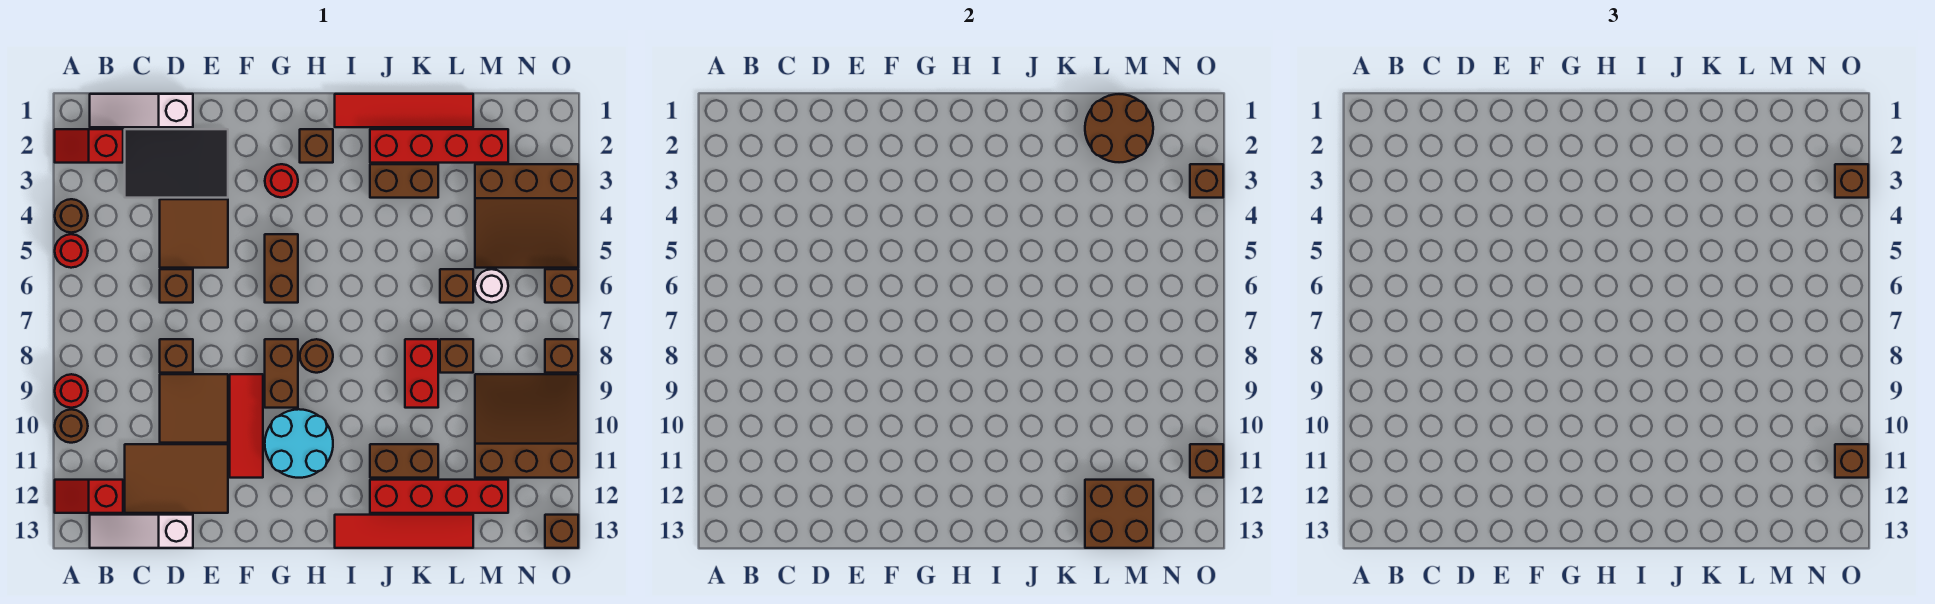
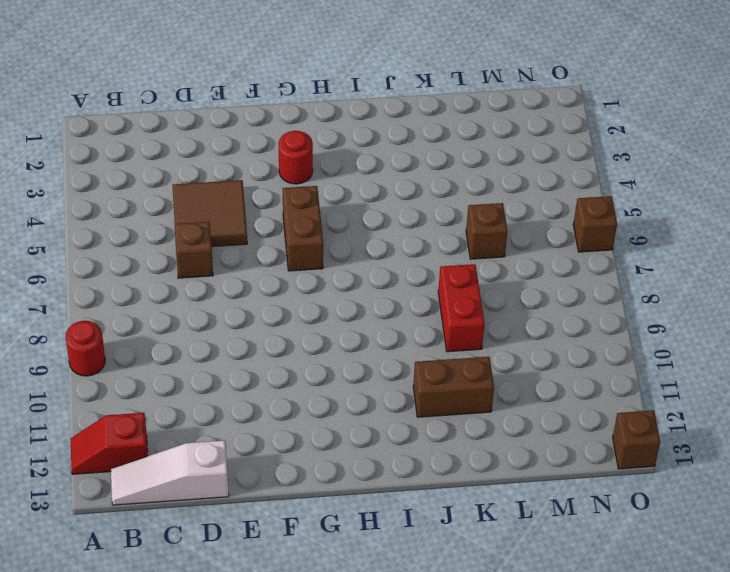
none -> red 1x2 slope [55,129,123,163]
none -> brown 1x1 round brick [55,199,88,233]
none -> red 1x1 round brick [55,234,88,268]
none -> brown 1x1 round brick [55,409,88,443]

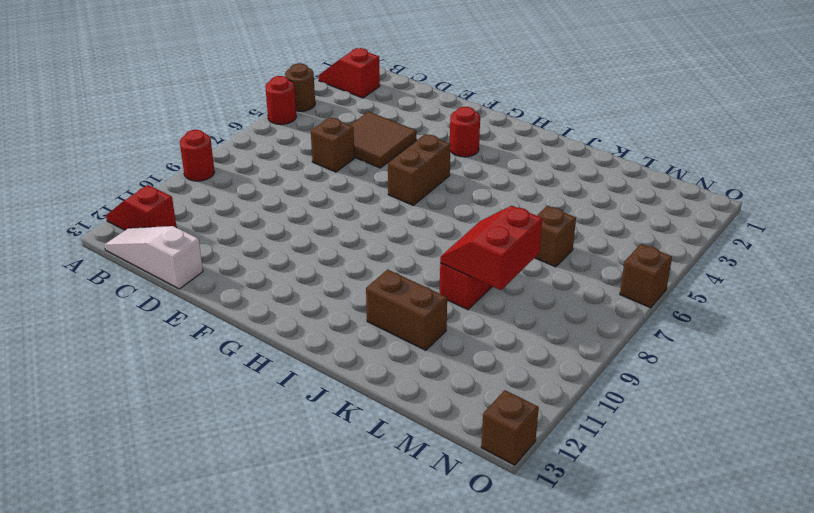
red 2x2 slope [440,206,543,290] -> none
none -> brown 1x1 round brick [55,409,88,443]
none -> white 1x3 slope [90,94,193,127]
none -> black 2x3 tile [125,129,228,198]
none -> brown 2x3 tile [125,444,228,513]

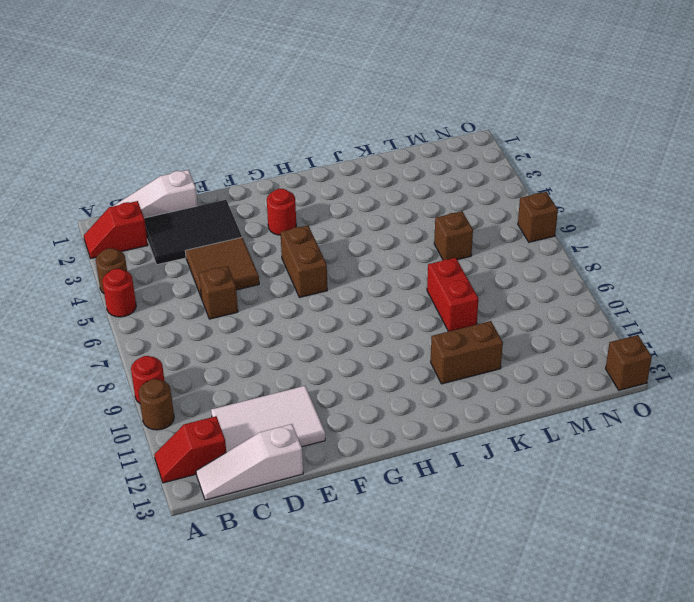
white 2x3 tile [211,386,325,452] -> brown 2x3 tile [125,444,228,513]
none -> brown 1x1 brick [160,339,193,373]
none -> brown 2x2 tile [160,374,228,443]
none -> red 1x3 tile [230,374,263,478]
none -> brown 1x2 brick [265,339,298,408]

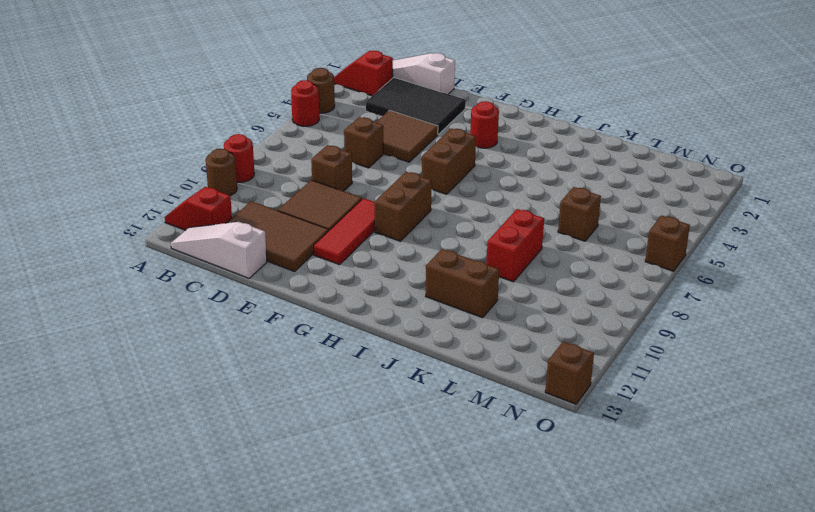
none -> cyan 2x2 round brick [265,409,333,478]
none -> brown 1x1 brick [300,129,333,163]
none -> brown 1x1 round brick [300,339,333,373]
none -> red 1x4 tile [335,94,473,127]

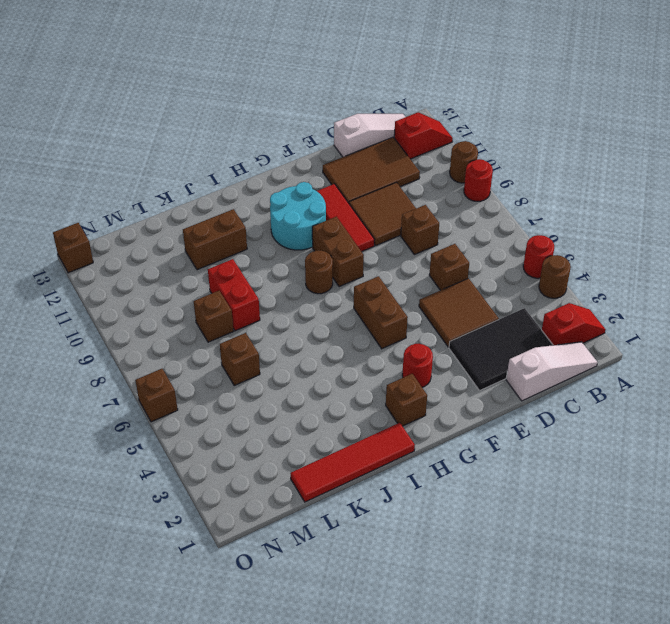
none -> red 1x4 tile [335,515,473,548]
none -> red 1x4 brick [370,129,508,163]
none -> brown 1x2 brick [370,164,438,198]
none -> red 1x4 brick [370,480,508,513]

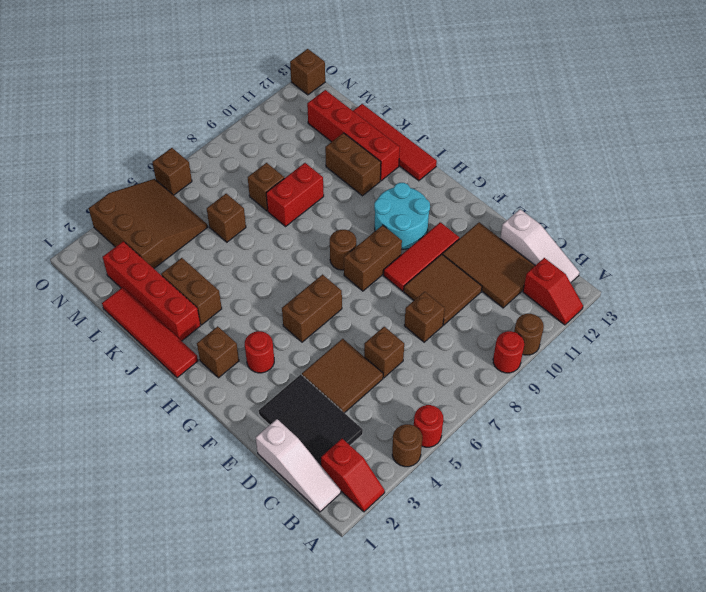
none -> white 1x1 round brick [475,269,508,303]
none -> brown 3x3 slope [475,374,578,478]
none -> brown 1x1 brick [545,339,578,373]
none -> brown 2x2 round brick [1085,94,1153,162]

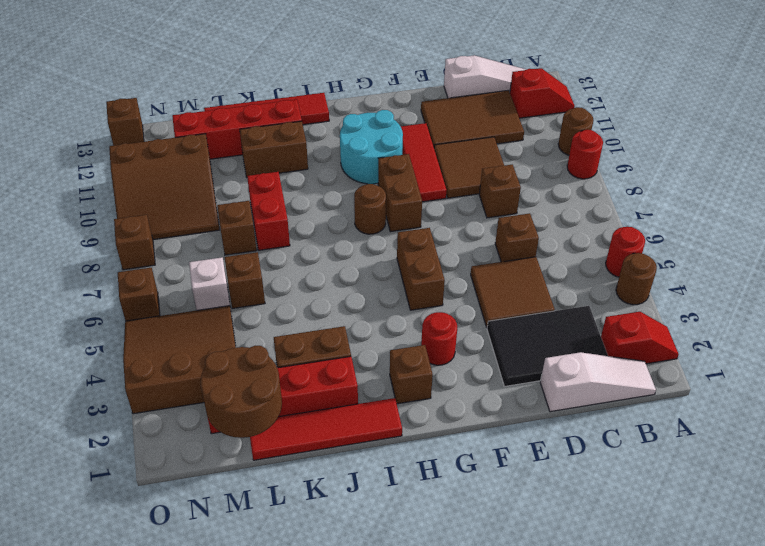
white 1x1 brick [189,257,230,310] -> white 1x1 round brick [475,269,508,303]
none -> brown 2x2 brick [1085,480,1153,548]
none -> brown 1x1 brick [1190,164,1223,198]
none -> brown 1x1 brick [1190,444,1223,478]
none -> brown 1x1 brick [1835,164,1868,198]

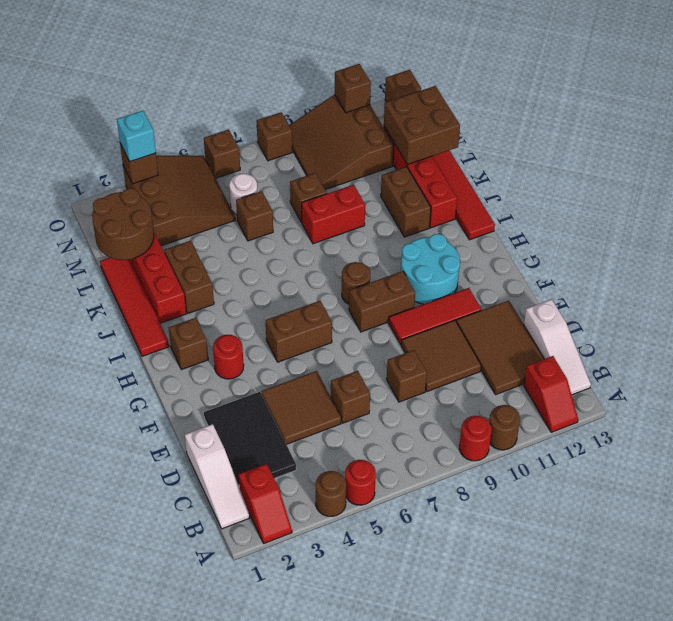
cyan 1x1 brick [117,111,156,162] -> brown 1x1 brick [1835,164,1868,198]
none -> brown 1x1 brick [1835,444,1868,478]

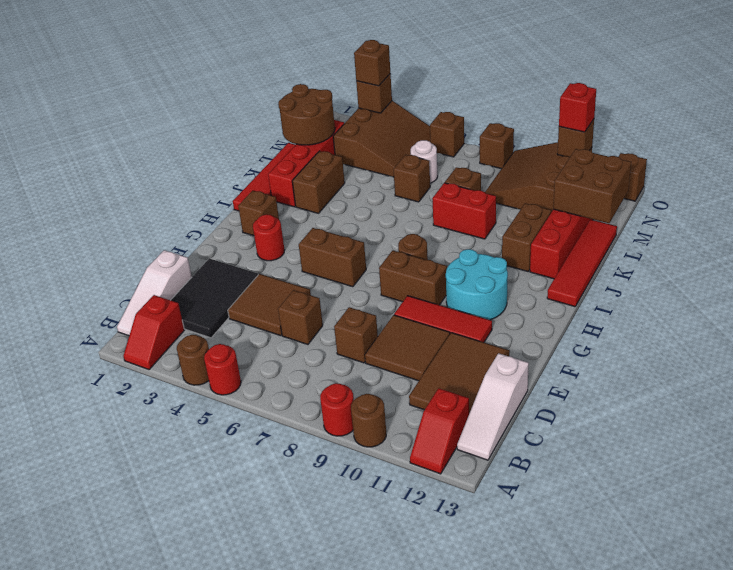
red 1x1 brick [559,83,596,132] -> brown 1x1 brick [1835,444,1868,478]

